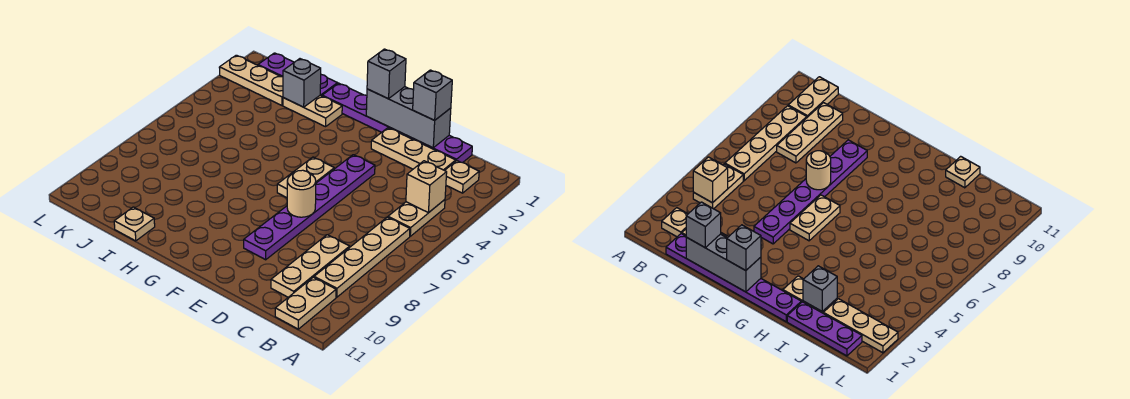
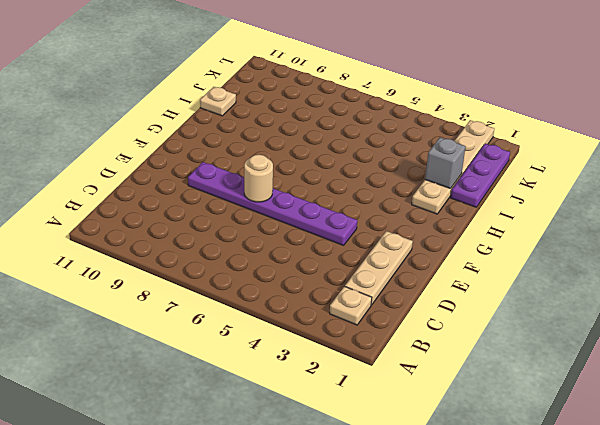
none -> tan 1x2 plate [388,200,445,236]
none -> tan 1x4 plate [314,217,410,297]
none -> tan 1x2 plate [275,277,336,329]

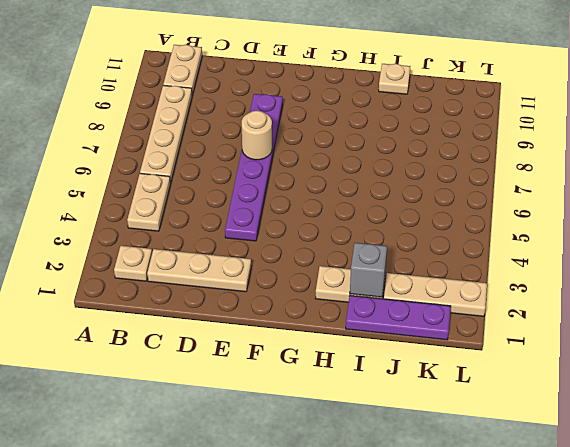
none -> purple 1x6 plate [322,83,472,163]
none -> tan 1x3 plate [271,235,350,297]
none -> tan 1x2 plate [277,157,334,198]

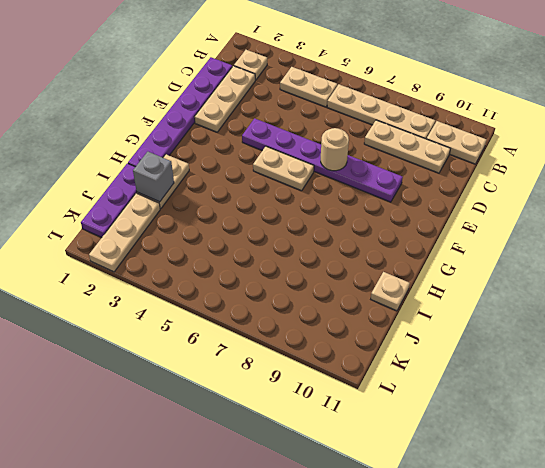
none -> tan 1x1 brick [406,161,447,213]
none -> grey 1x3 brick [366,87,451,148]
none -> grey 1x1 brick [413,70,452,120]

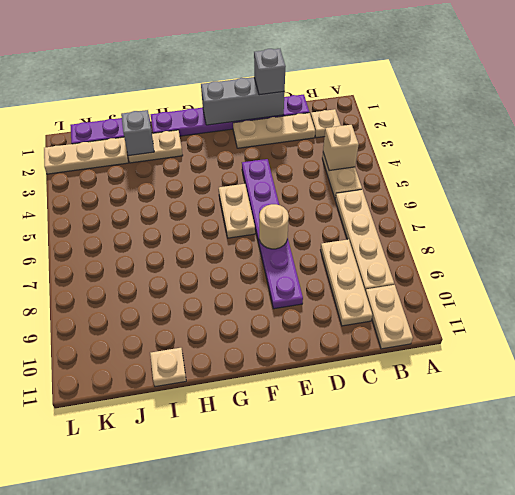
none -> grey 1x1 brick [367,49,406,99]

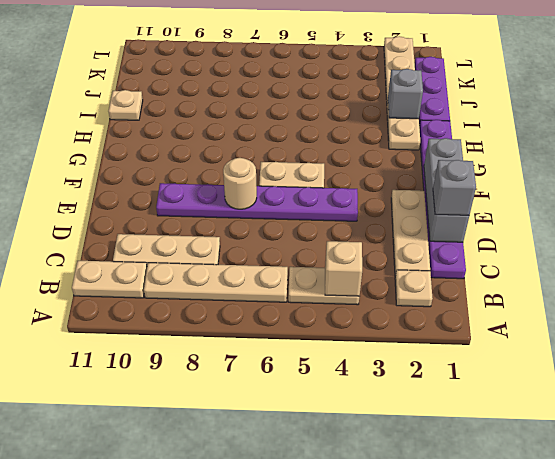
none -> grey 1x1 brick [367,49,406,99]

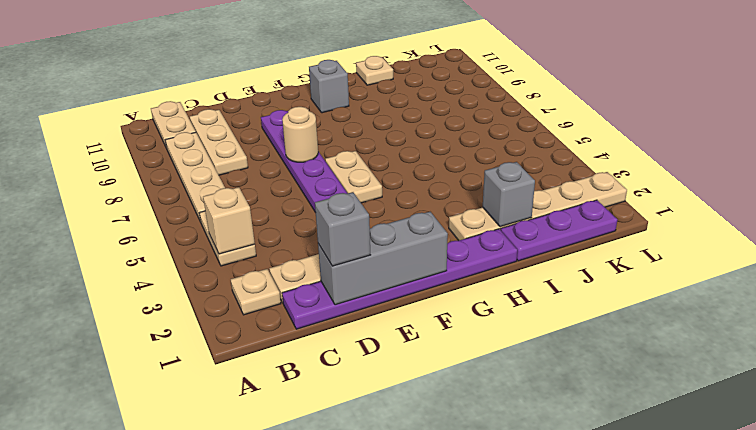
grey 1x1 brick [309,60,349,113] -> grey 1x1 brick moved to [367,49,406,99]

